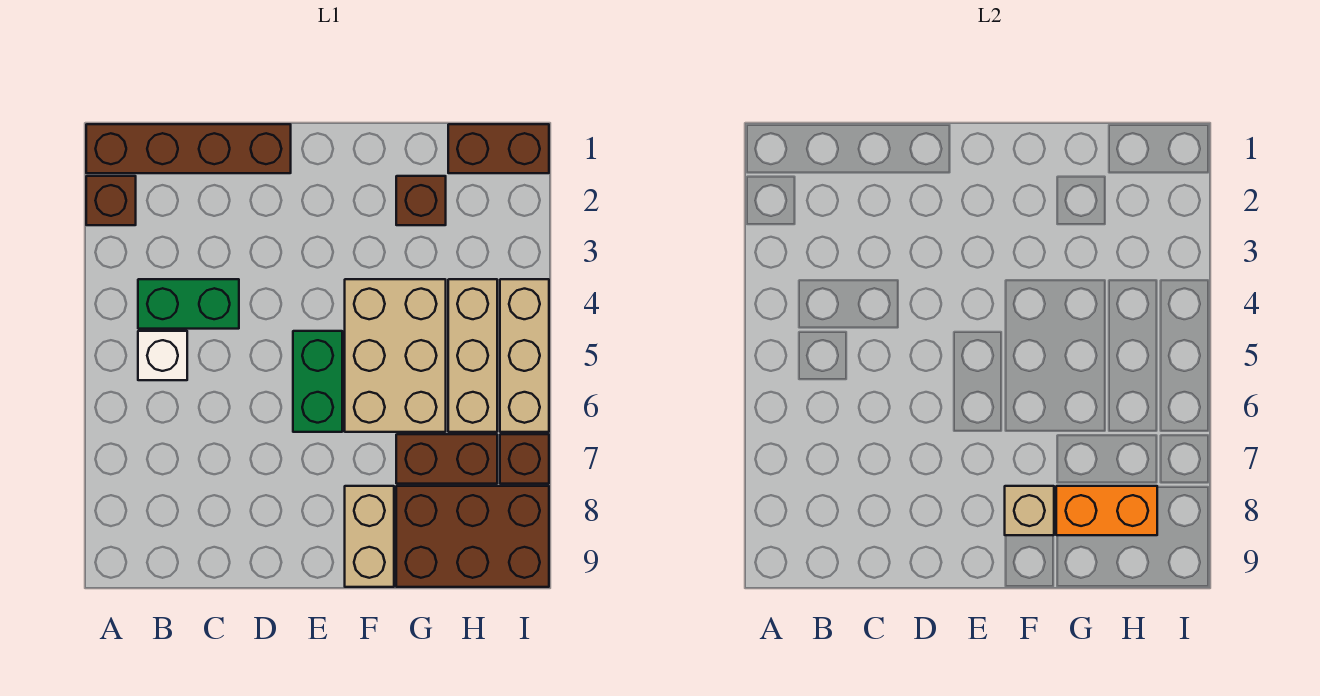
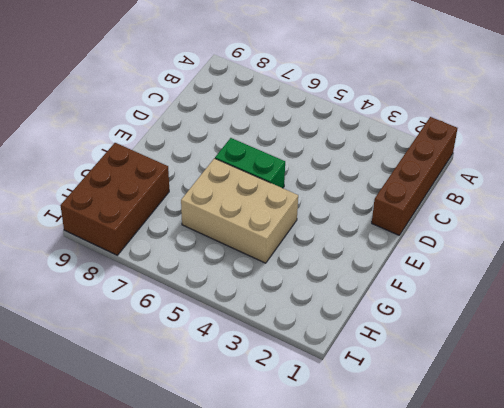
none -> brown 1x1 brick [86,176,136,225]
none -> green 1x2 brick [138,279,239,329]
none -> white 1x1 brick [138,331,187,380]

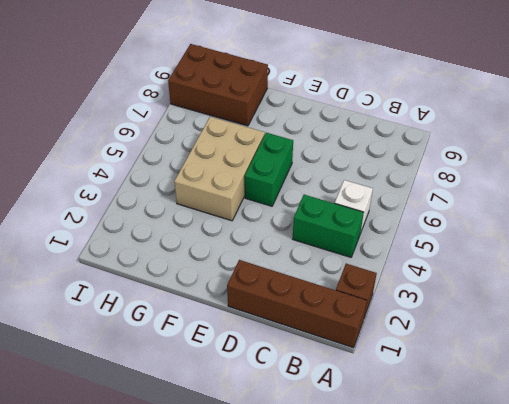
none -> tan 1x2 brick [345,486,394,587]
none -> brown 1x1 brick [396,176,446,225]
none -> brown 1x2 brick [396,434,497,484]

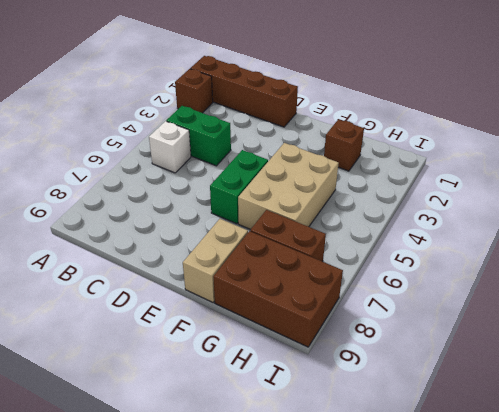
none -> brown 1x2 brick [448,124,549,173]
none -> tan 1x3 brick [448,279,497,432]
none -> tan 1x3 brick [500,279,549,432]

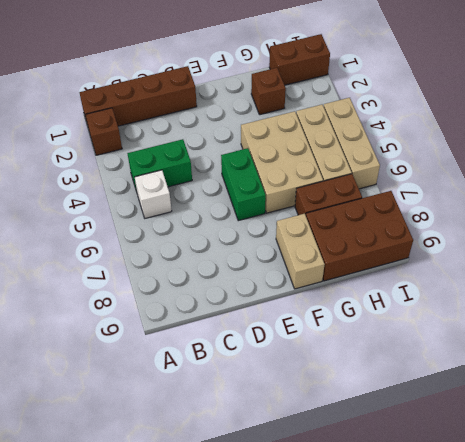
none -> brown 1x1 brick [500,434,549,484]
none -> tan 1x1 brick [1005,486,1054,535]
none -> orange 1x2 brick [1056,486,1157,535]

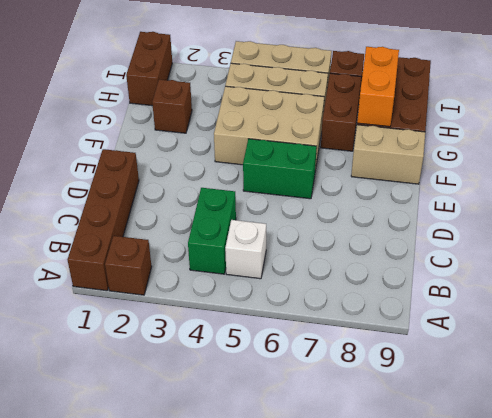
none -> tan 1x1 brick [1005,486,1054,535]

